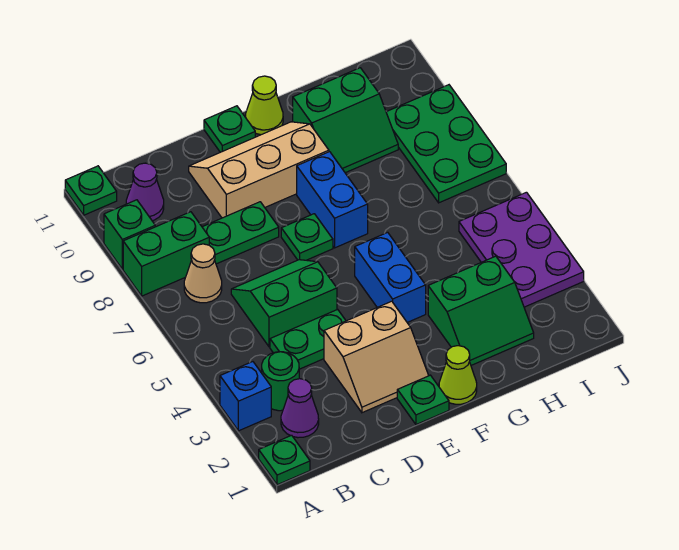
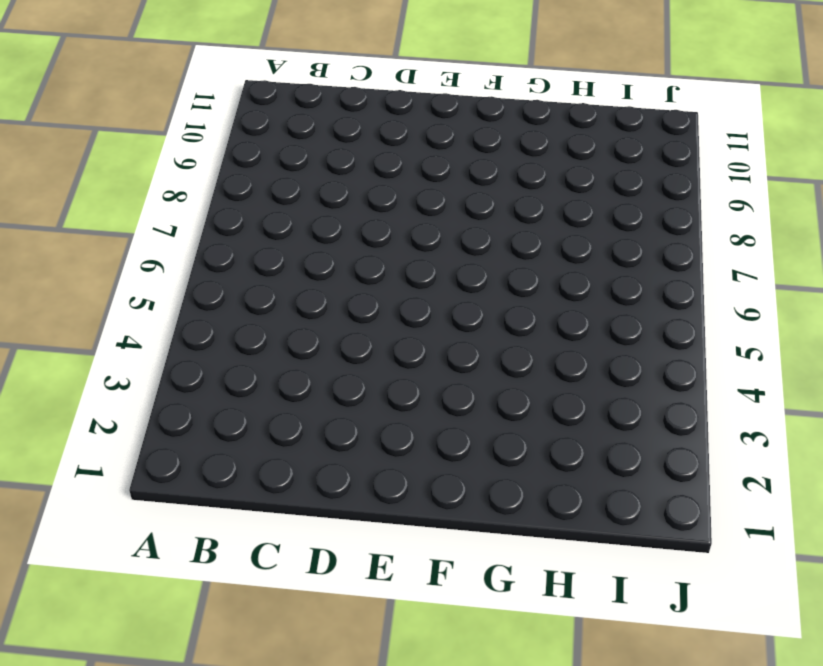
none -> green 1x1 plate [259,435,310,485]
none -> blue 1x1 brick [220,362,271,431]
none -> green 1x2 brick [123,212,209,296]

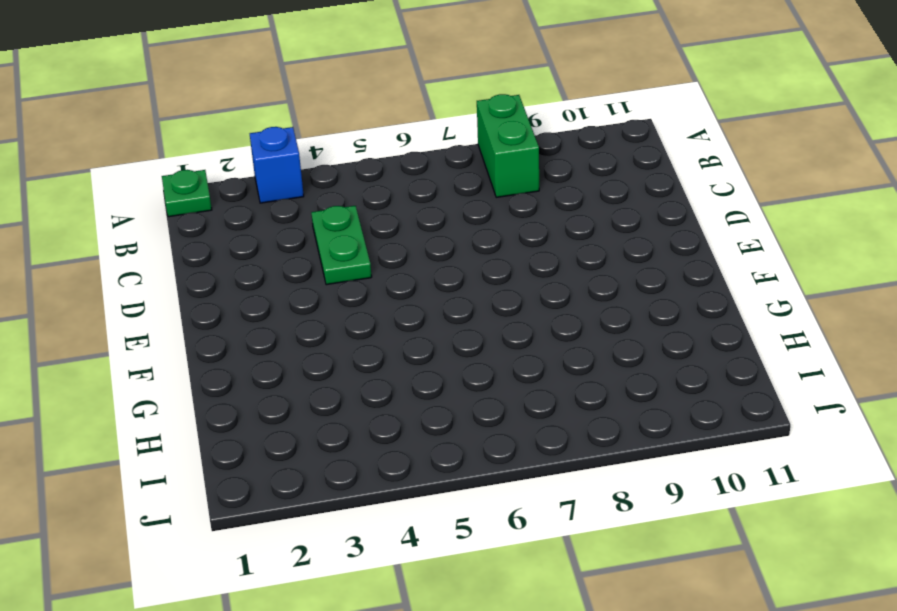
none -> green 1x1 brick [104,200,155,269]
none -> green 1x1 plate [65,166,117,215]
none -> purple 1x1 cone [281,379,319,438]

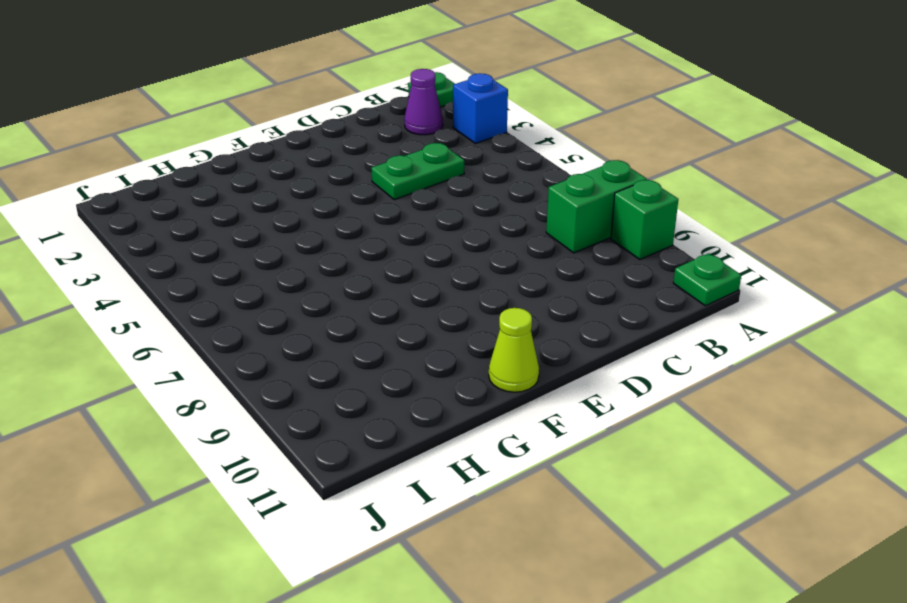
none -> green 1x1 round brick [262,352,299,411]
none -> tan 1x1 cone [184,244,222,303]
none -> purple 1x1 cone [126,163,164,221]

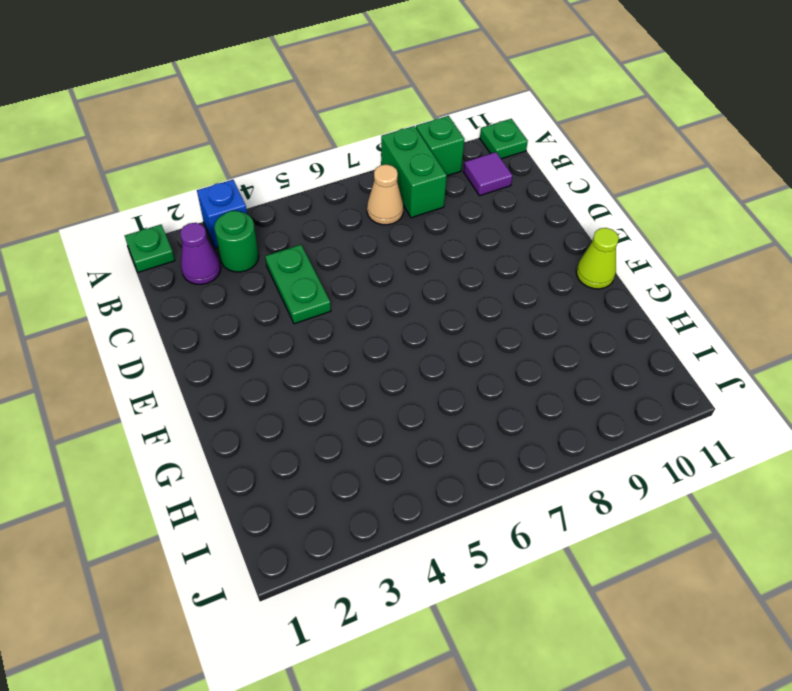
purple 1x1 tile [464,152,513,196] -> purple 1x1 cone [126,163,164,221]
none -> green 2x2 slope [231,260,337,347]
none -> green 1x2 plate [202,202,279,264]
none -> tan 2x2 slope [324,301,429,413]

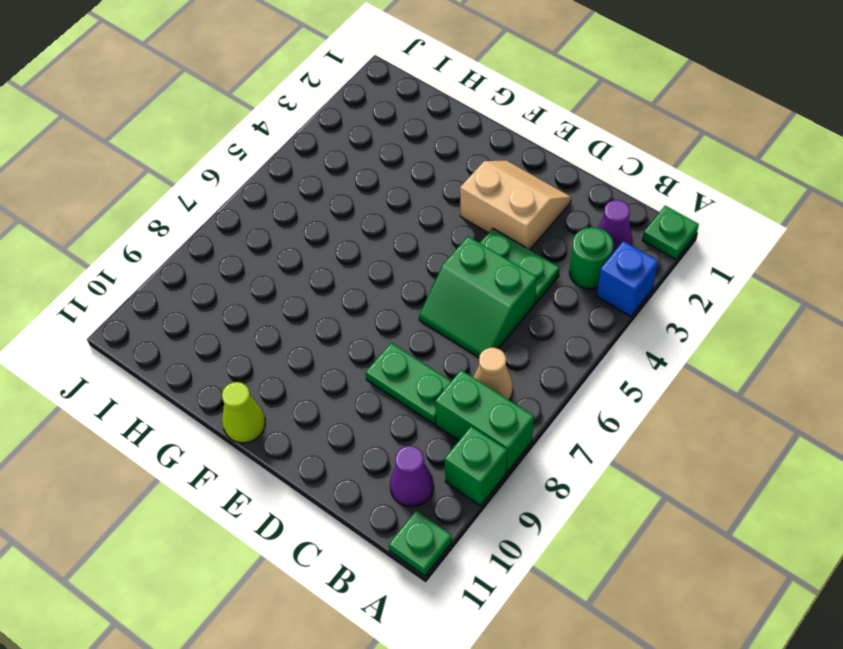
none -> tan 2x3 slope [189,122,329,218]
none -> green 1x1 plate [397,375,449,425]
none -> green 1x1 plate [281,214,333,260]

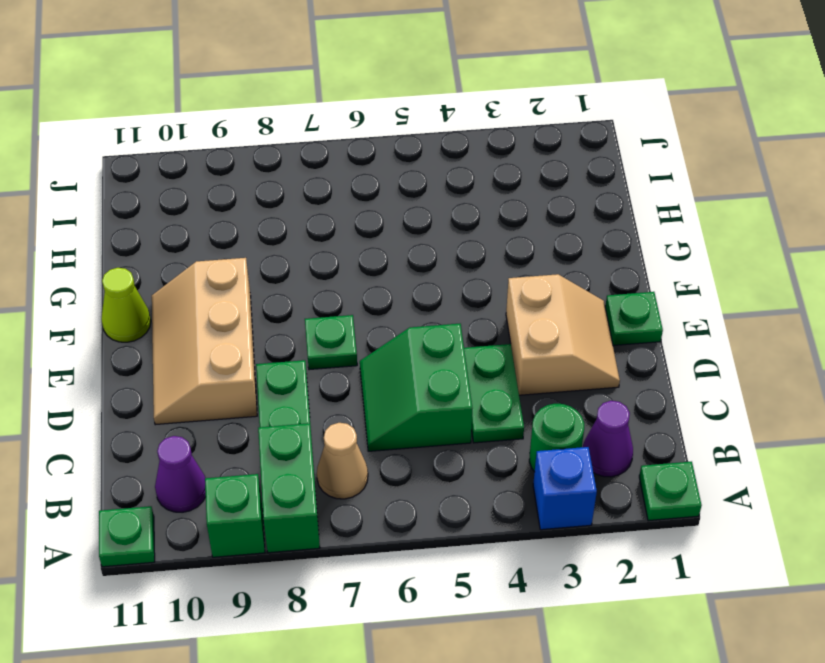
none -> green 1x1 plate [204,106,255,152]
none -> lime 1x1 cone [439,346,477,404]
none -> blue 1x2 brick [355,232,426,322]

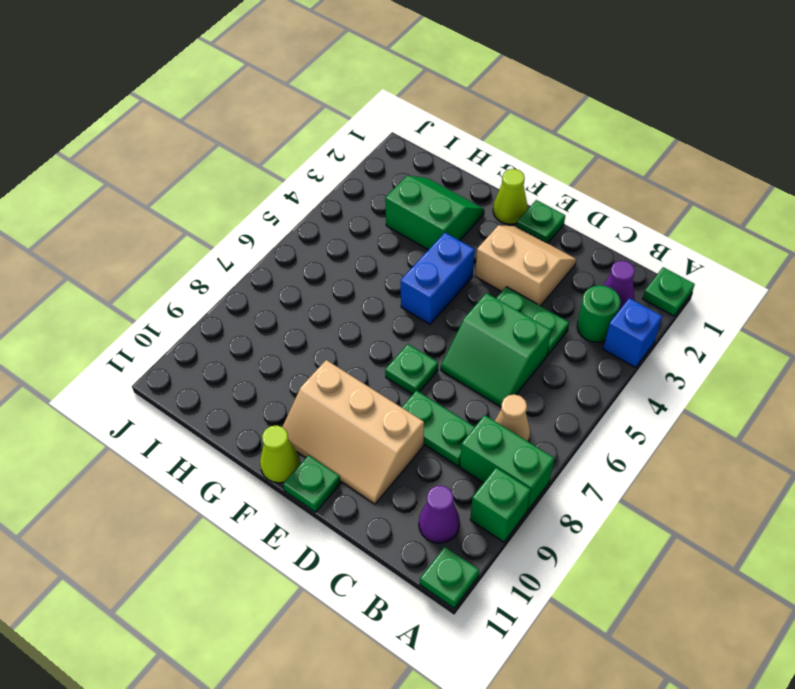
none -> blue 1x2 brick [297,152,368,248]
none -> green 2x2 slope [293,68,398,173]
none -> purple 2x3 plate [459,192,584,307]

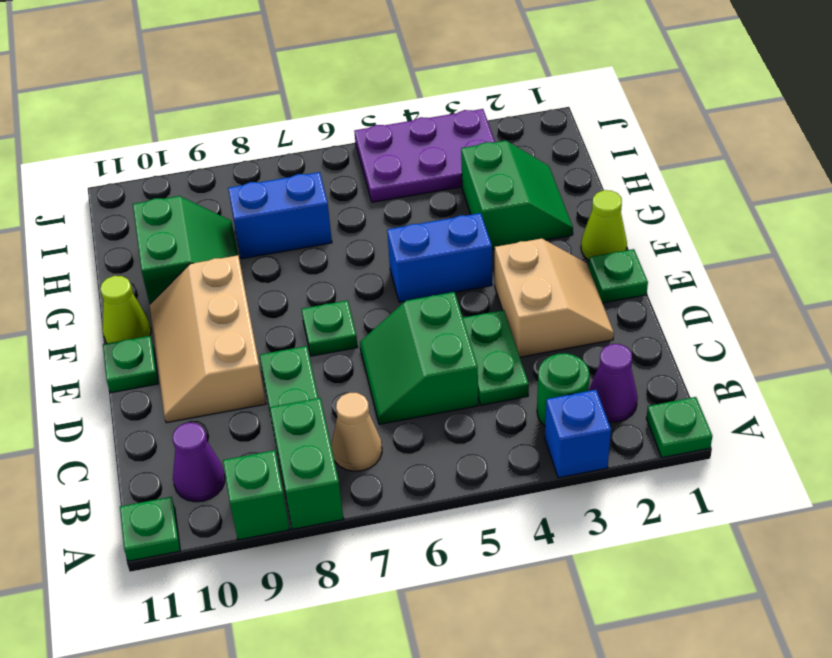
blue 1x2 brick [228,172,332,259] -> blue 1x2 brick moved to [297,152,368,248]
none -> green 2x3 plate [386,85,506,203]

